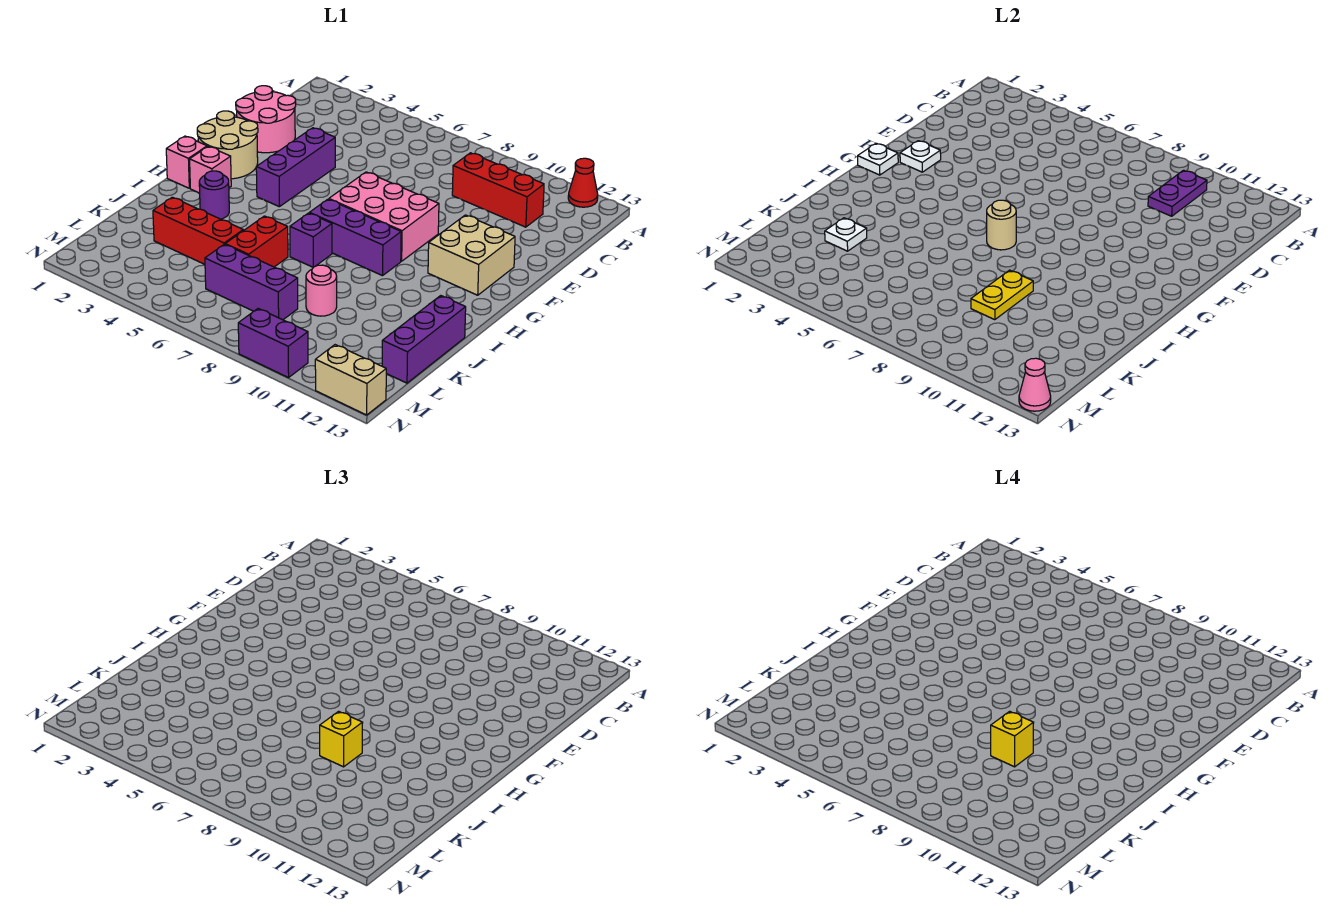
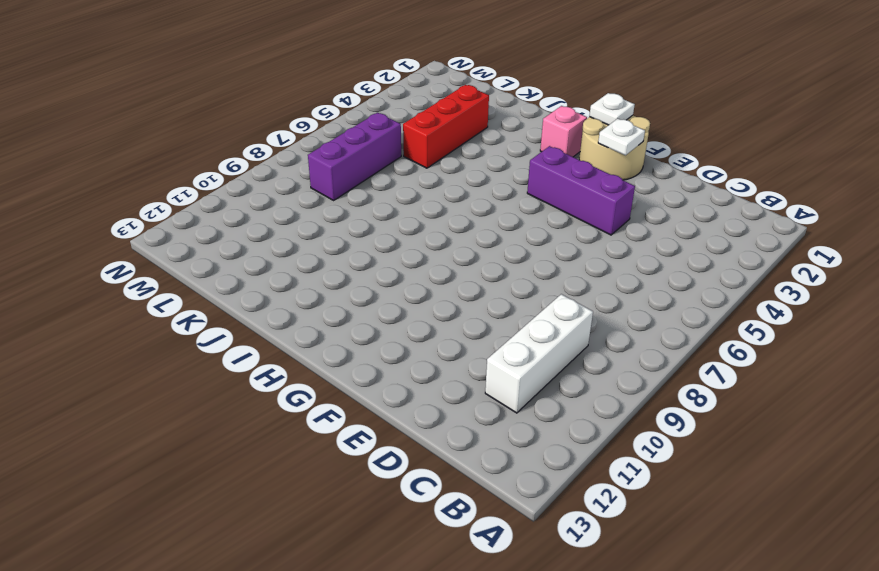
white 1x3 brick [485,294,593,413] -> red 1x3 brick [452,153,544,227]
none -> red 1x1 cone [568,158,598,207]
none -> pink 2x2 round brick [236,86,296,153]
none -> pink 2x3 brick [329,172,439,261]

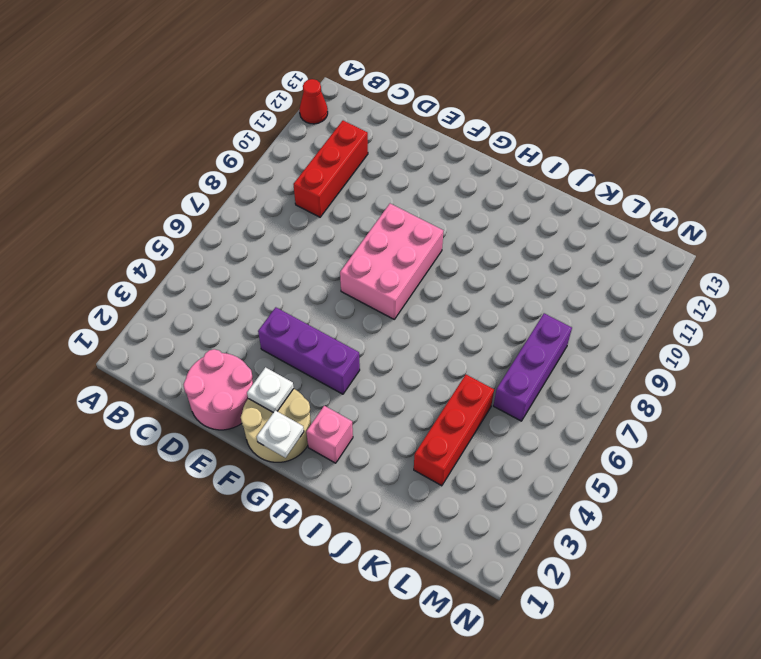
none -> tan 2x2 brick [428,215,515,295]
none -> pink 1x1 brick [166,136,207,188]
none -> purple 1x3 brick [309,199,401,276]

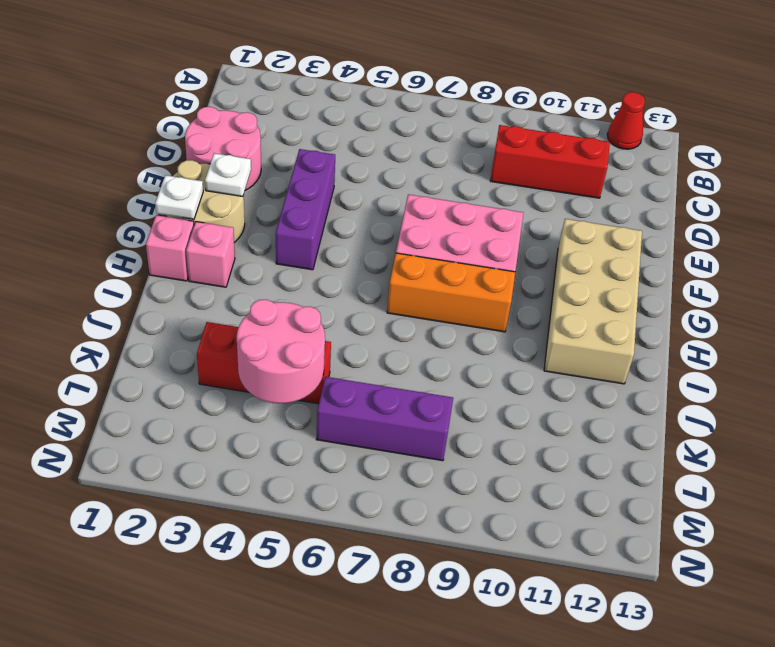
tan 2x4 brick [544,219,642,384] -> tan 2x2 brick [428,215,515,295]
orange 1x3 brick [387,253,515,332] -> purple 1x3 brick [309,199,401,276]
pink 2x2 round brick [237,300,325,403] -> none
none -> purple 1x1 round brick [199,171,229,219]
none -> purple 1x1 brick [290,213,332,267]
none -> red 1x2 brick [225,216,288,267]

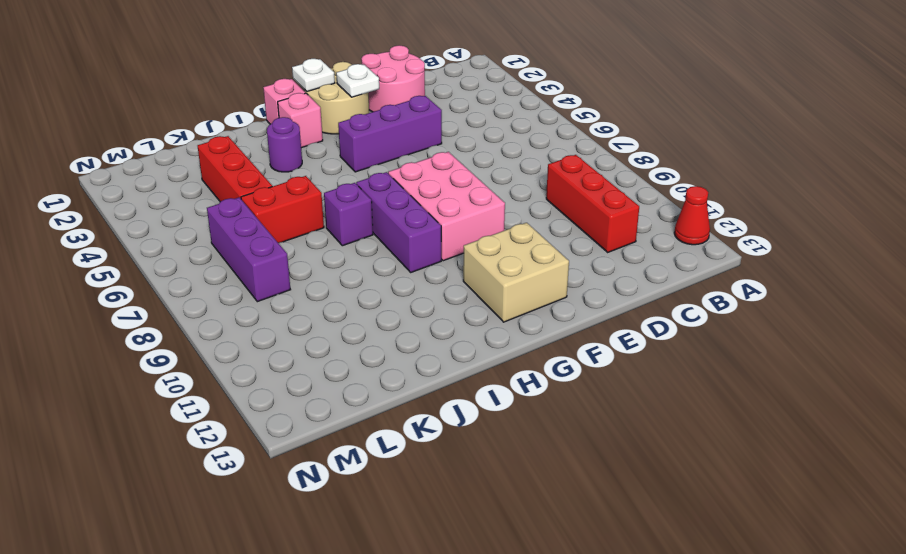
none -> purple 1x3 brick [382,296,466,383]
none -> pink 1x1 round brick [306,265,337,316]
none -> purple 1x2 brick [238,309,308,378]

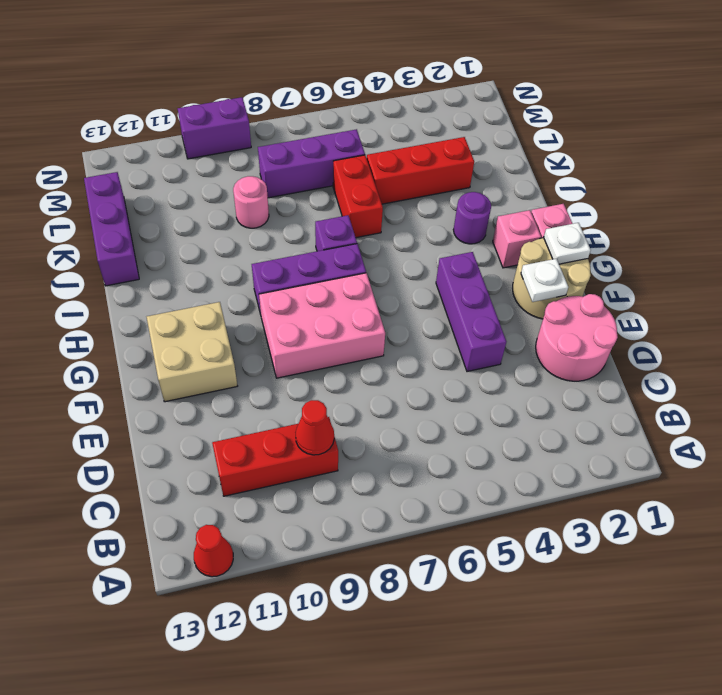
red 1x1 cone [296,400,334,455] -> none
none -> tan 1x2 brick [315,345,386,415]
none -> purple 1x2 plate [1148,170,1207,216]
none -> tan 1x1 round brick [987,200,1016,250]

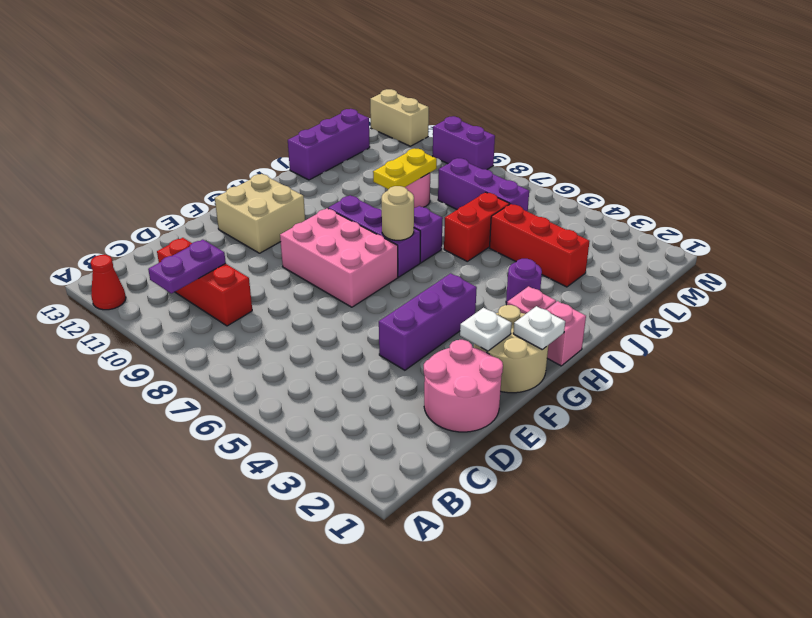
none -> white 1x1 plate [825,218,867,251]
none -> pink 1x1 cone [1019,358,1051,411]
none -> yellow 1x1 brick [320,711,363,767]

